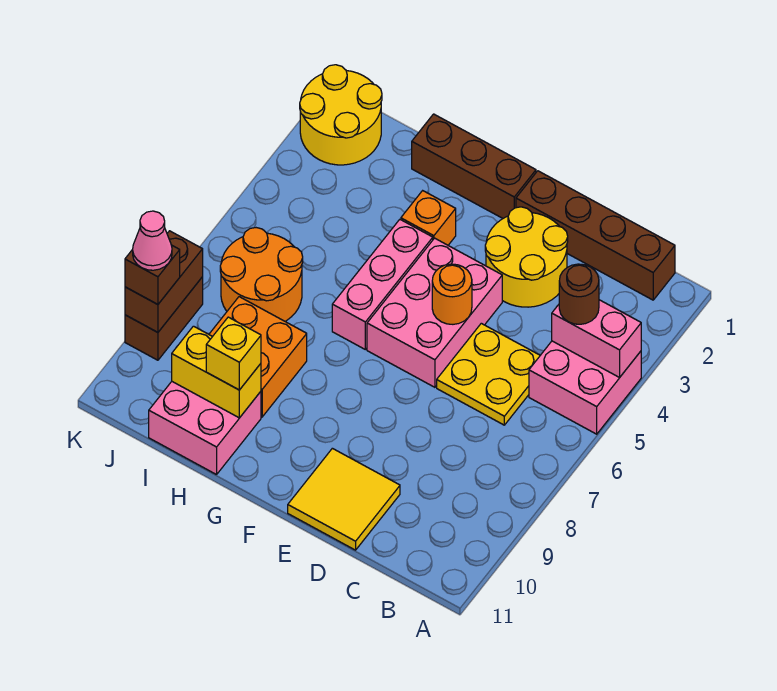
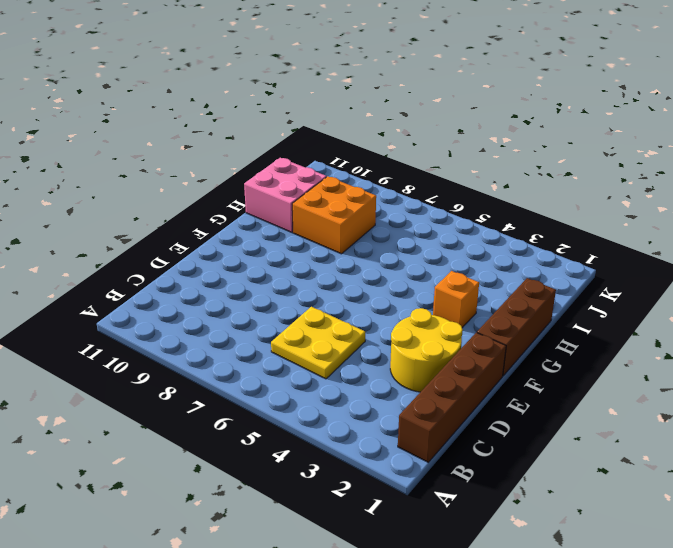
none -> pink 2x2 brick [529,341,641,434]
none -> yellow 2x2 tile [288,448,400,550]
none -> pink 2x3 brick [367,238,502,387]

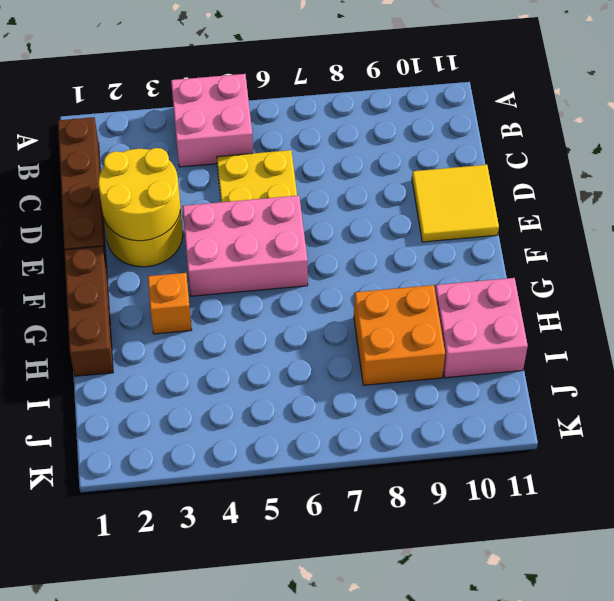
yellow 2x2 round brick [98,148,180,241] -> yellow 2x2 round brick moved to [300,65,382,165]
none -> pink 1x3 brick [332,220,433,349]
none -> orange 2x2 round brick [220,228,303,321]
none -> brown 1x2 brick [125,277,203,360]

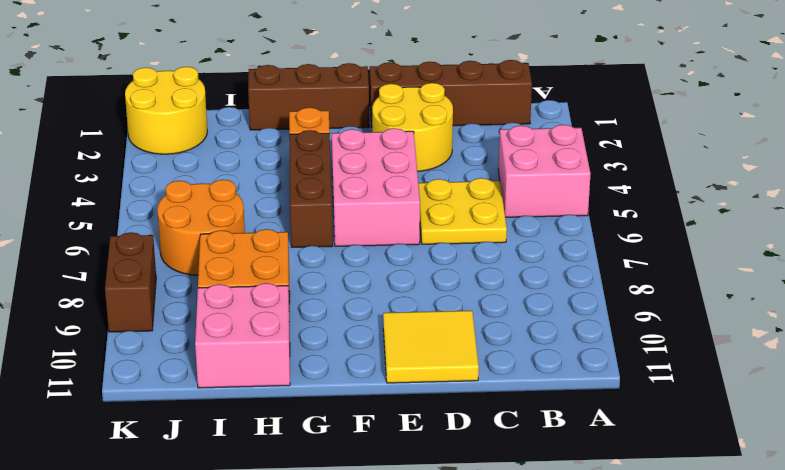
brown 1x3 brick [289,130,333,247] -> pink 1x3 brick [332,220,433,349]
none -> pink 1x2 brick [552,300,641,377]
none -> orange 1x1 round brick [432,264,472,324]
none -> yellow 1x2 brick [172,326,261,418]

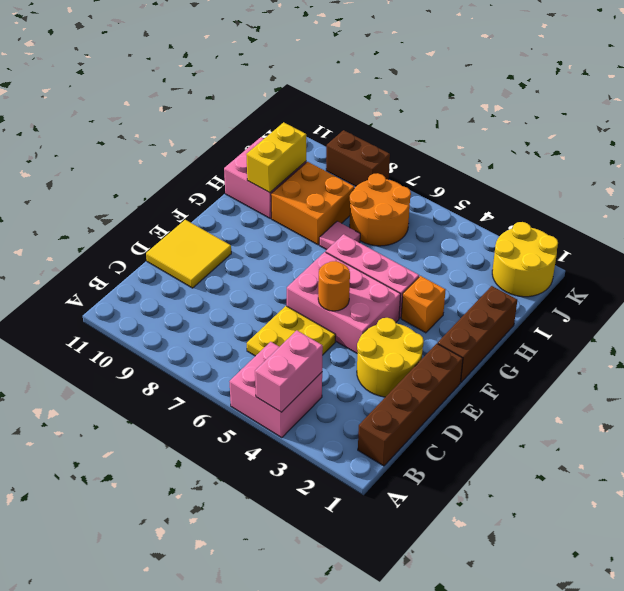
pink 1x1 tile [319,221,360,250] -> none
none -> brown 1x2 brick [125,231,203,332]
none -> brown 1x1 round brick [559,264,599,324]
none -> yellow 1x1 brick [206,317,261,390]

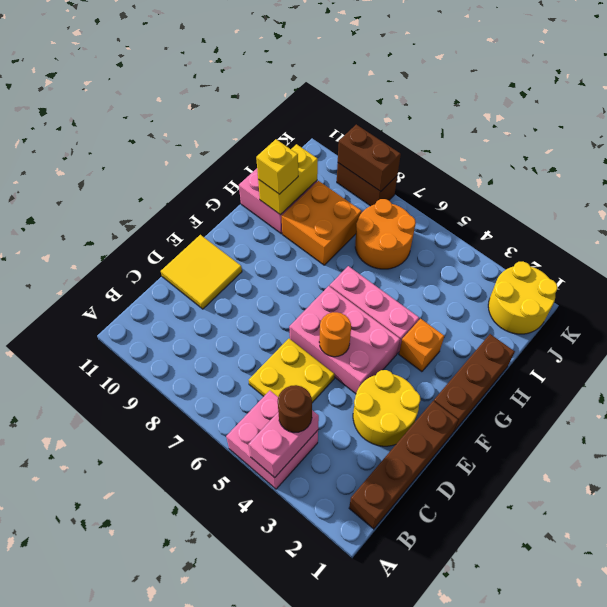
none -> brown 1x1 brick [125,245,180,304]
none -> pink 1x1 cone [133,211,172,270]

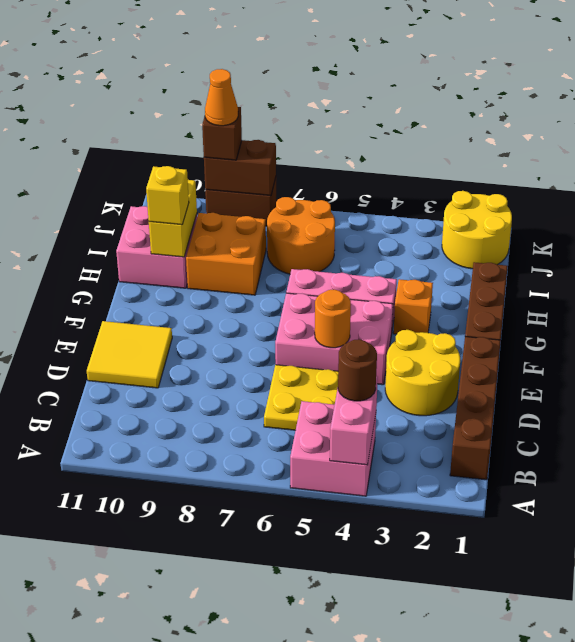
orange 1x1 cone [205,69,238,126] -> pink 1x1 cone [133,211,172,270]

